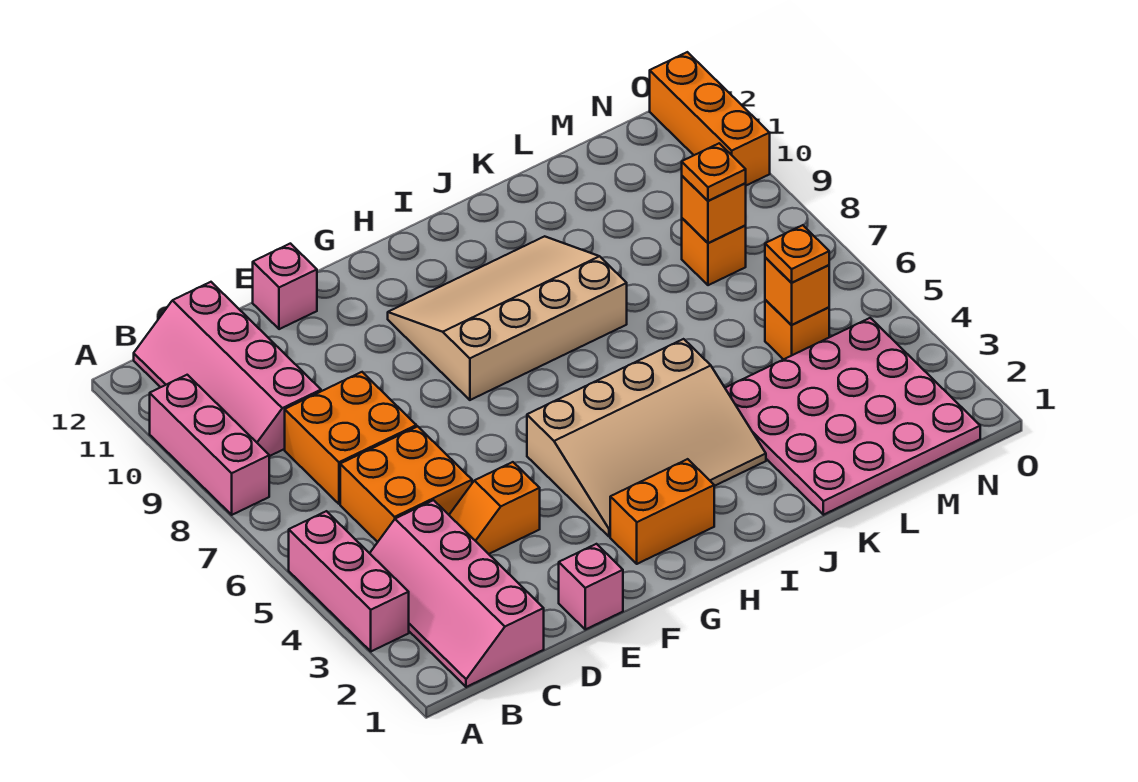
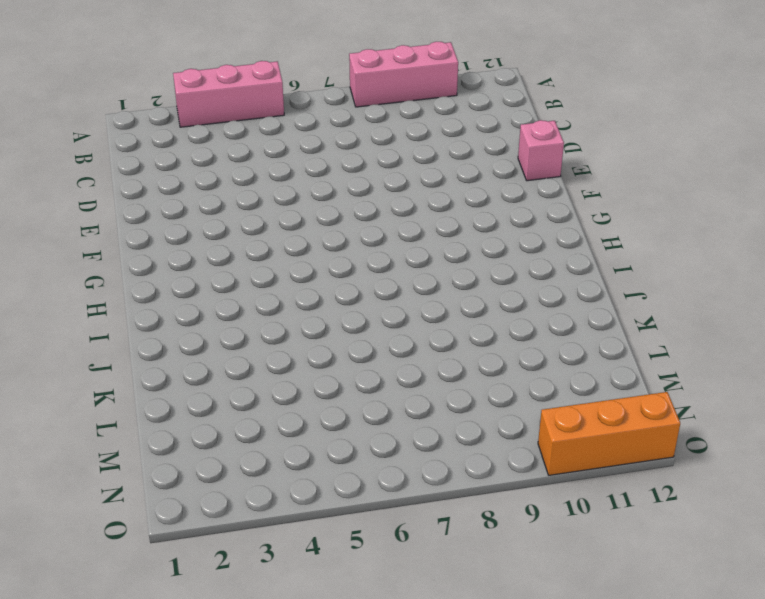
none -> pink 2x4 slope [370,500,544,687]
none -> pink 2x4 slope [134,282,321,456]
none -> orange 2x2 brick [340,426,472,542]

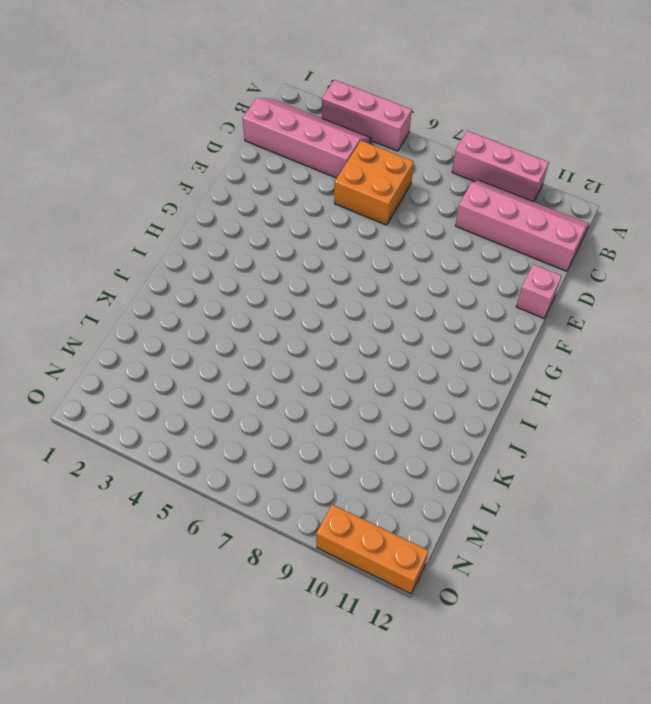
none -> orange 2x2 brick [285,372,416,504]
none -> orange 1x2 slope [449,462,540,554]
none -> pink 1x1 brick [559,544,623,629]

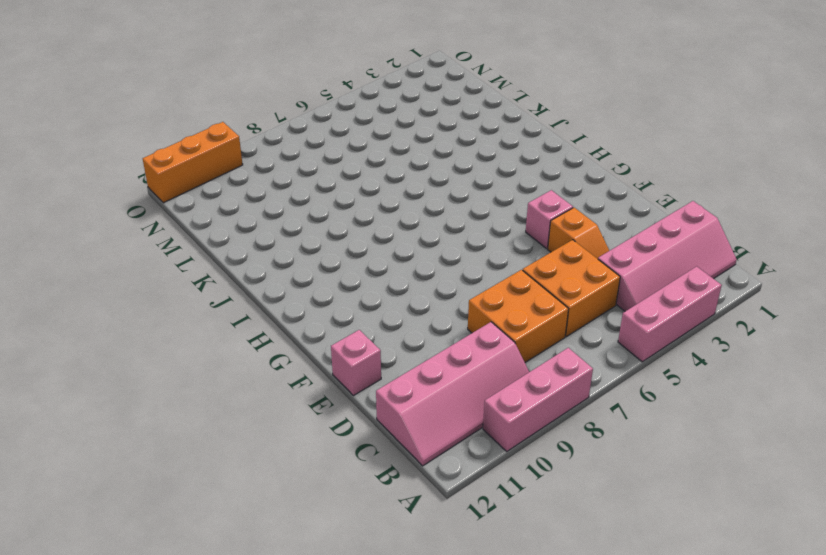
pink 1x1 brick [526,190,573,249] -> pink 1x1 brick moved to [559,544,623,629]
none -> orange 1x2 brick [610,459,714,564]
none -> tan 3x4 slope [527,339,766,537]
none -> tan 3x4 slope [388,236,627,400]

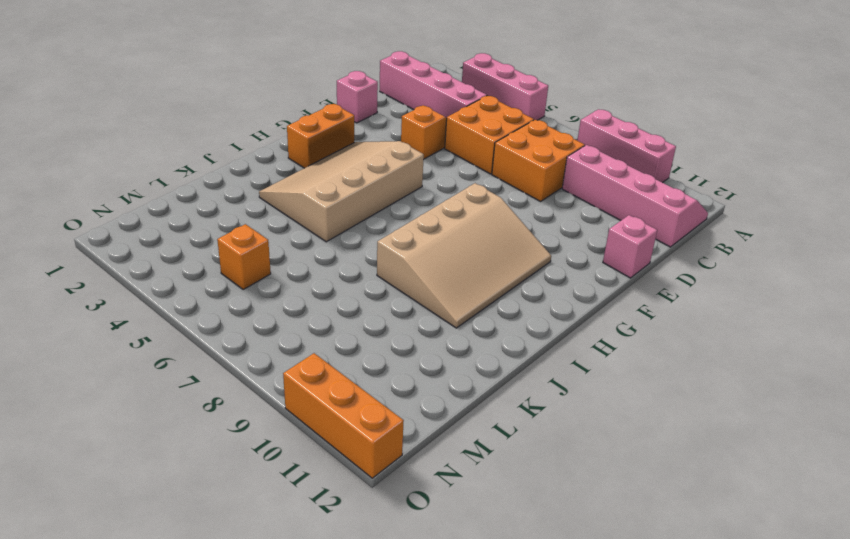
none -> pink 4x4 plate [725,318,980,515]
none -> orange 1x1 brick [682,218,746,285]
none -> orange 1x1 brick [765,257,829,325]

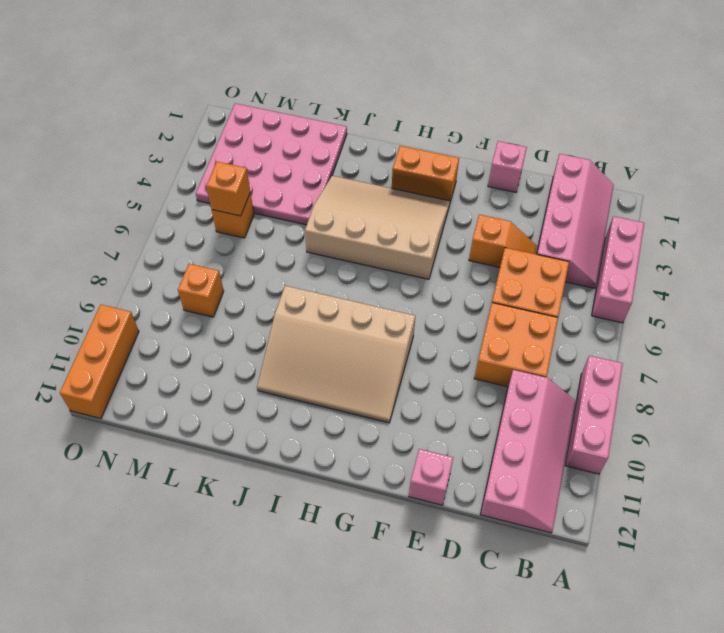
none -> orange 1x1 brick [682,176,746,243]
none -> orange 1x1 plate [765,225,829,283]
none -> orange 1x1 plate [682,143,746,201]

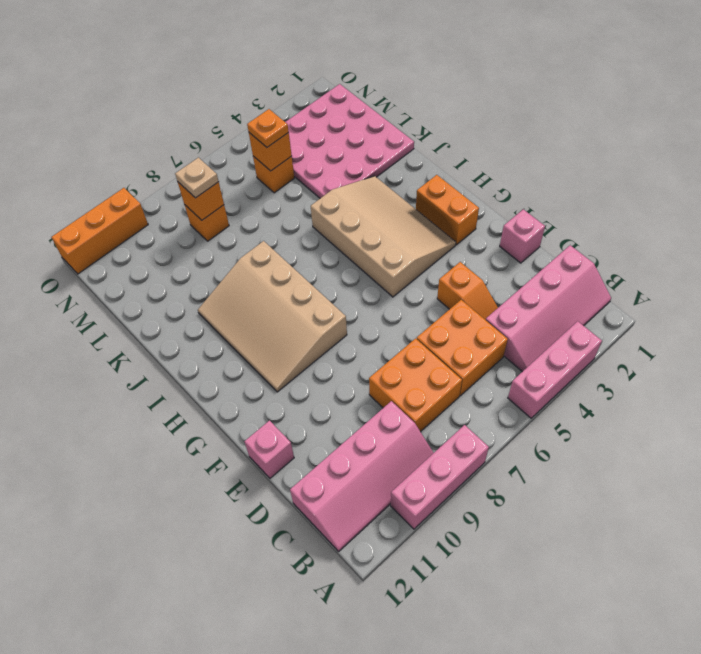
tan 1x1 plate [175,158,219,198] -> orange 1x1 plate [682,143,746,201]

